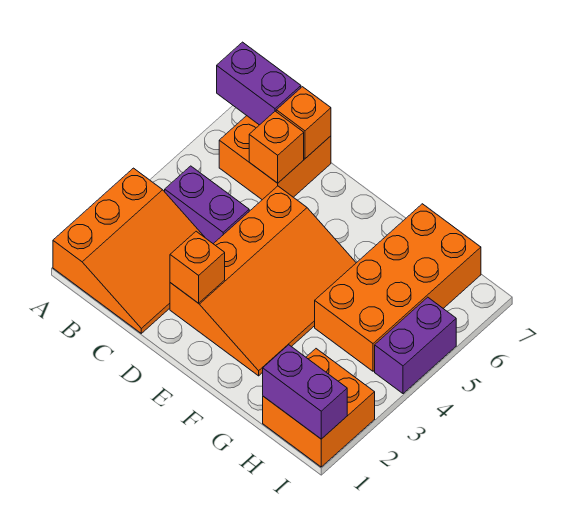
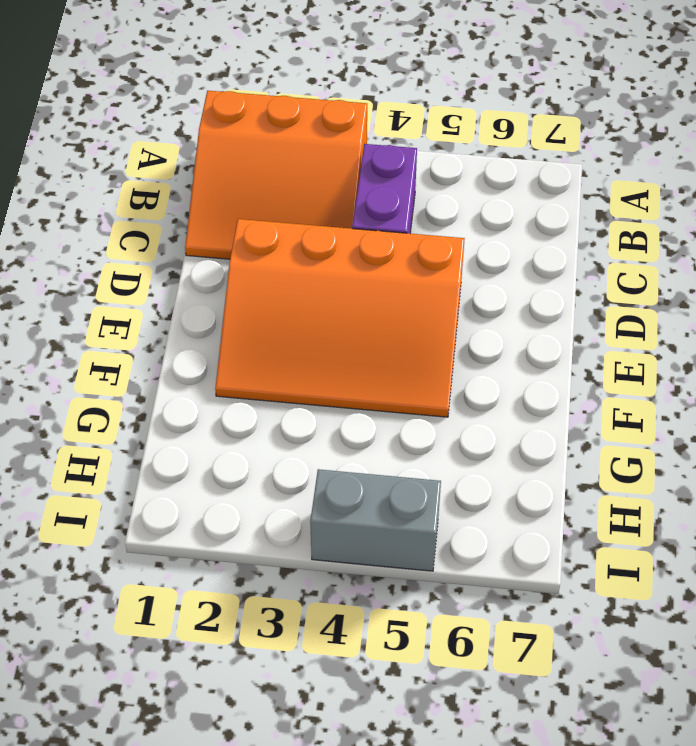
grey 1x2 brick [310,469,441,571] -> purple 1x2 brick [375,297,456,394]
none -> orange 2x2 brick [219,116,331,200]
none -> orange 2x4 brick [315,204,481,371]
none -> orange 2x2 brick [263,349,375,467]

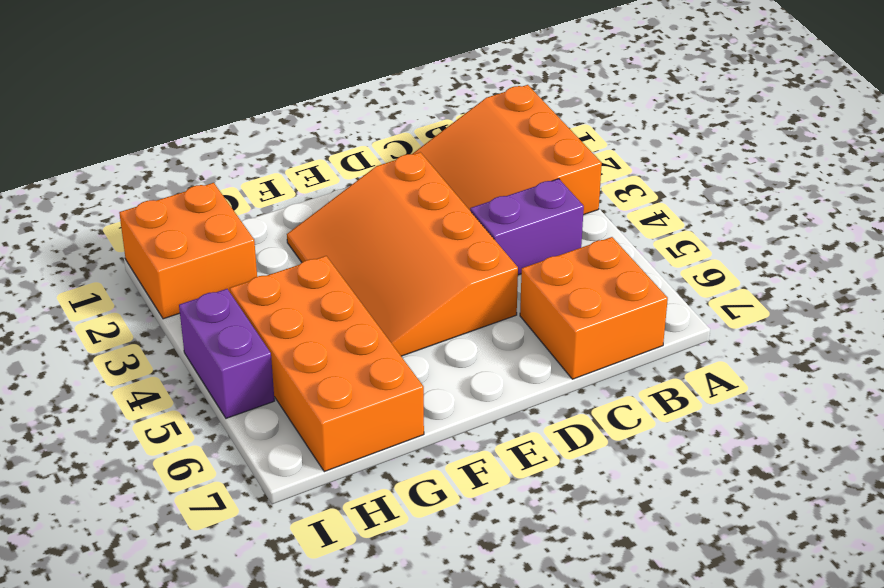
none -> purple 1x2 brick [217,42,301,125]
none -> orange 1x1 brick [249,111,304,183]
none -> orange 1x1 brick [276,87,331,158]

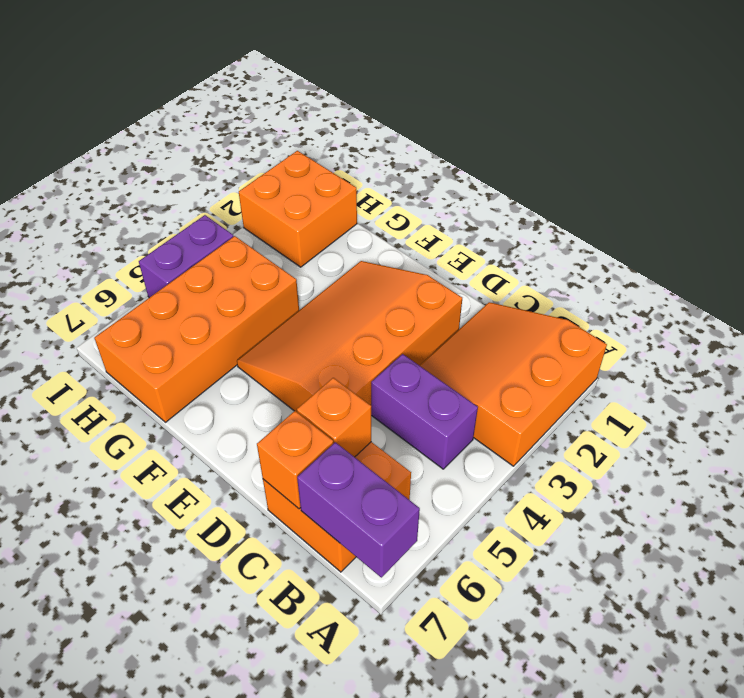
none -> orange 1x1 brick [170,231,225,303]
none -> purple 1x2 brick [263,345,347,439]

